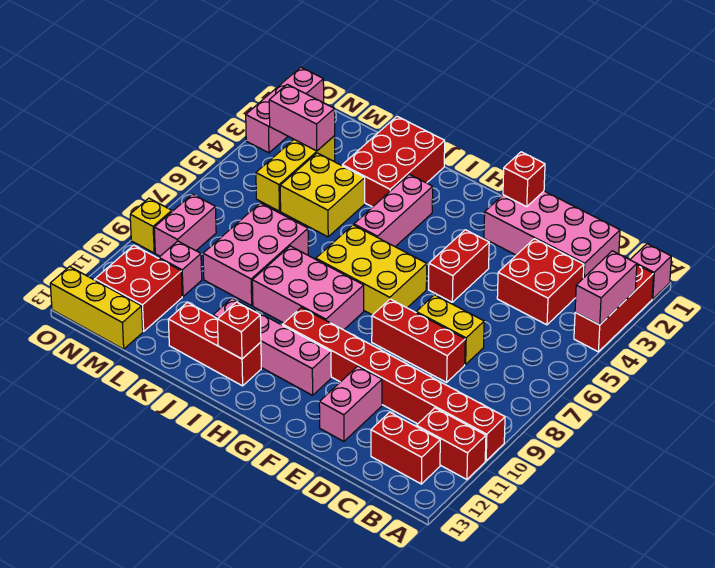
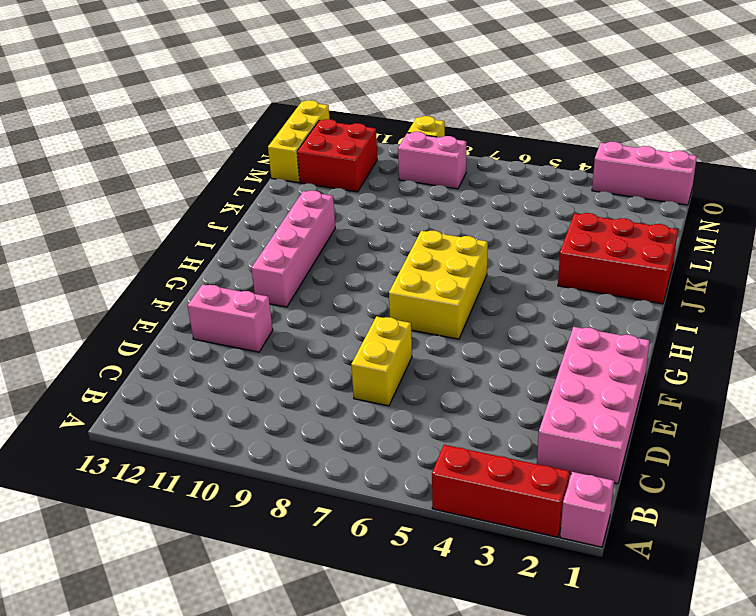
none -> red 1x8 brick [283,307,505,461]
none -> red 1x2 brick [416,408,486,480]
none -> red 1x2 brick [371,412,440,484]
none -> red 2x2 brick [497,239,584,325]

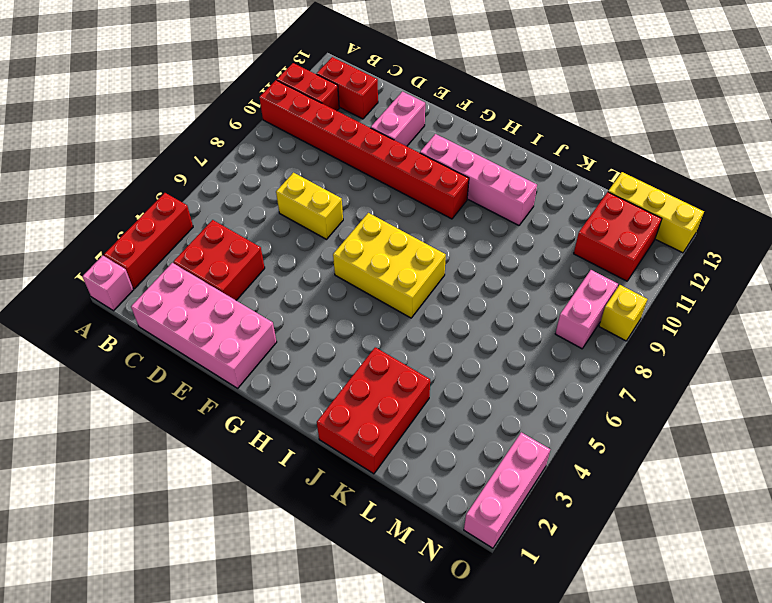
none -> red 1x3 brick [372,299,465,382]
none -> red 1x2 brick [429,230,489,302]
none -> pink 2x3 brick [252,246,364,330]
none -> pink 1x3 brick [354,174,433,247]

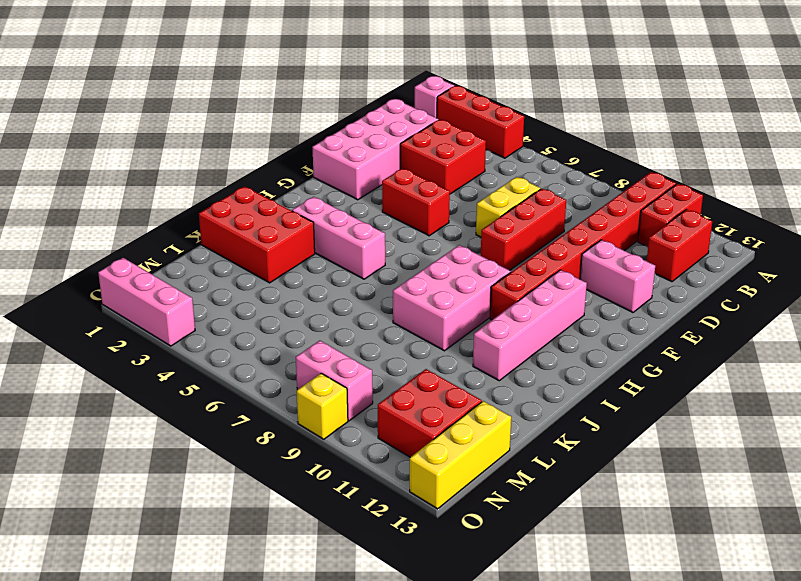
none -> yellow 2x3 brick [316,225,427,315]
none -> red 1x3 brick [168,302,261,386]
none -> yellow 2x2 brick [280,153,365,237]
none -> pink 2x3 brick [203,203,308,306]

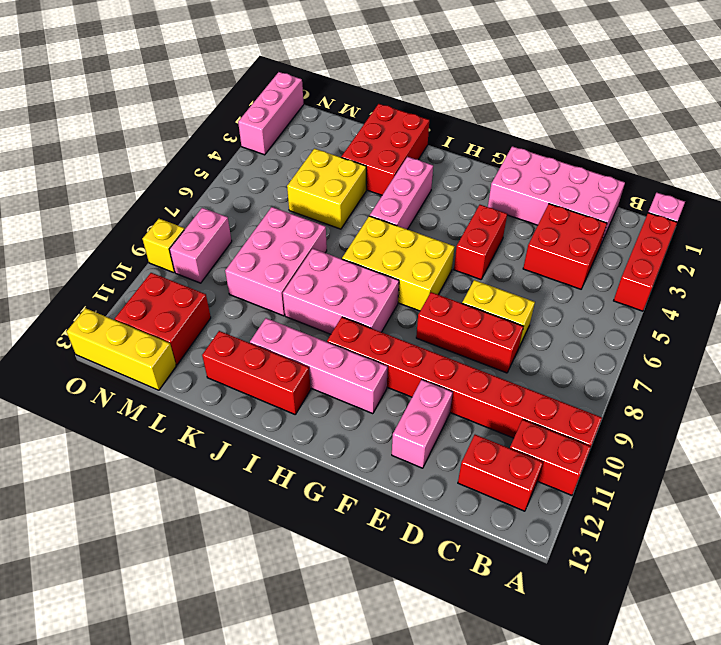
none -> yellow 1x3 brick [256,136,335,211]
none -> pink 1x1 brick [159,241,202,296]
none -> pink 1x2 brick [575,251,637,325]
none -> red 1x1 brick [503,152,545,207]

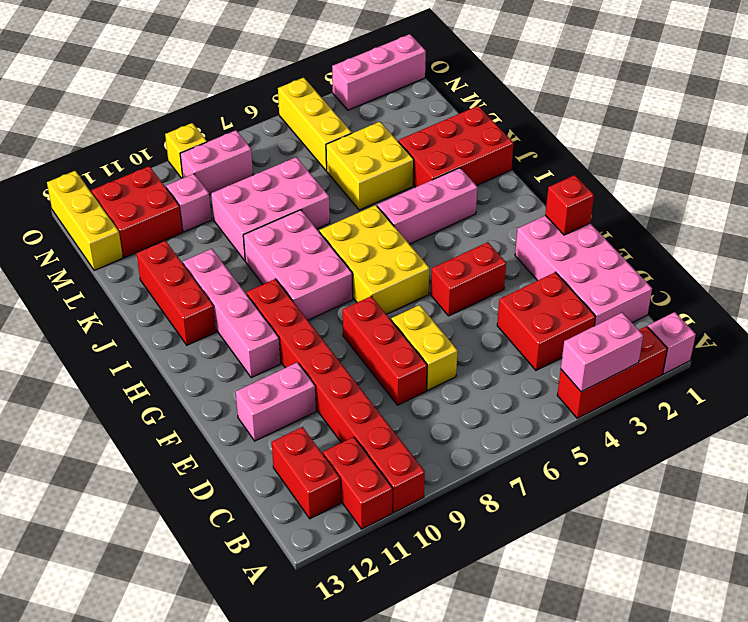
yellow 1x3 brick [278,78,352,171] -> yellow 1x3 brick turned to [256,136,335,211]
none -> red 1x1 brick [217,302,261,359]
none -> pink 1x2 brick [269,84,335,151]

